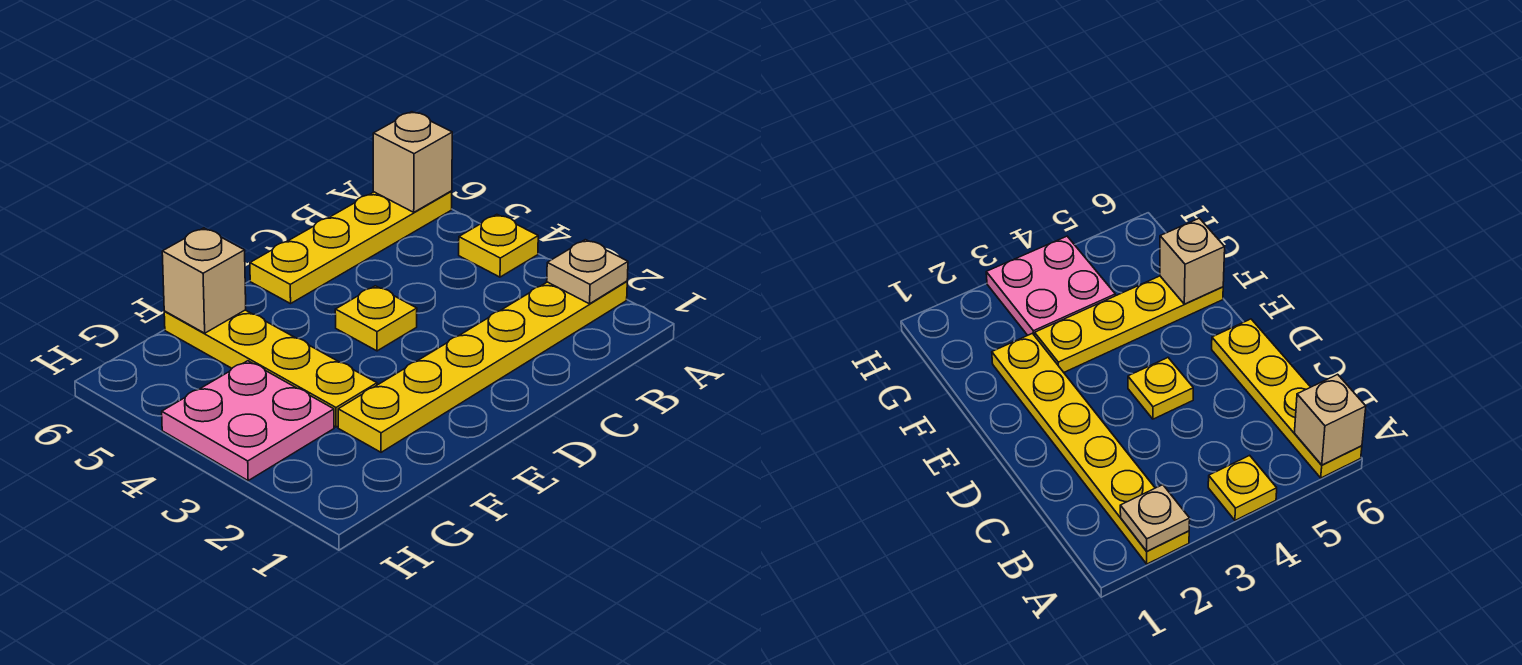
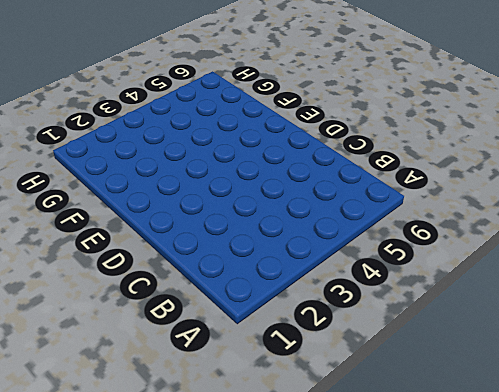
none -> yellow 1x6 plate [338,281,627,452]
none -> yellow 1x1 plate [459,214,538,277]

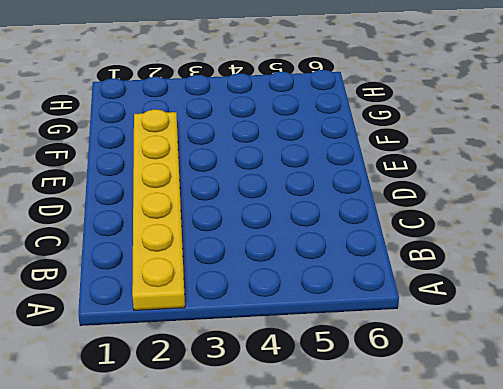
none -> yellow 1x1 plate [459,214,538,277]
none -> yellow 1x4 plate [250,191,452,304]

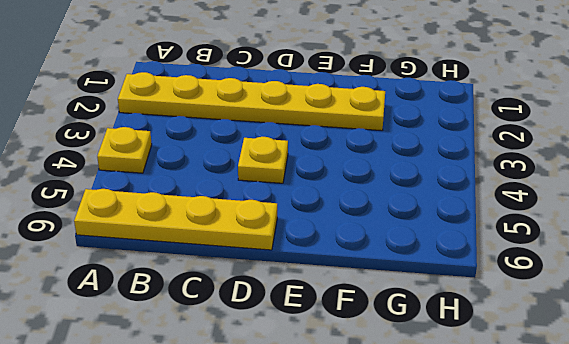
none -> yellow 1x4 plate [164,310,377,427]
none -> pink 2x2 plate [162,361,334,481]

